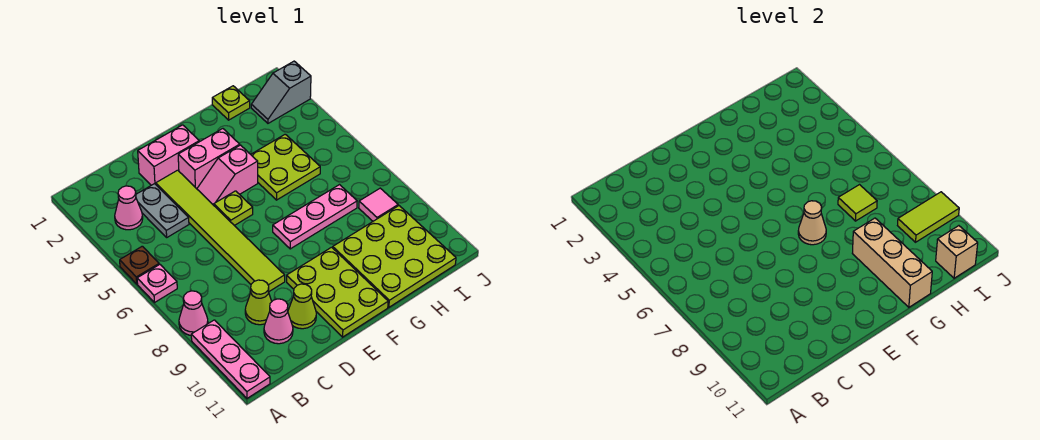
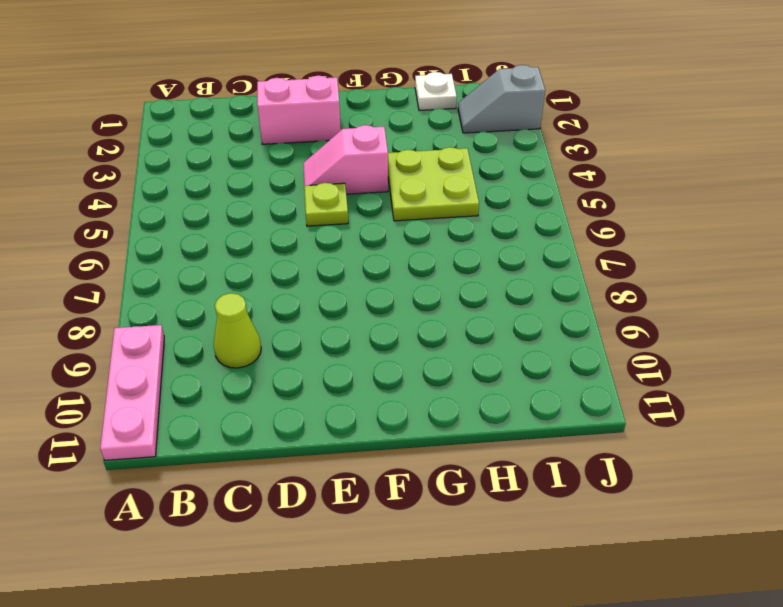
white 1x1 plate [415,72,457,110] -> lime 1x1 plate [212,86,250,120]
none -> brown 1x1 plate [120,246,159,284]
none -> pink 1x1 plate [137,264,177,302]
none -> pink 1x1 cone [179,291,208,335]

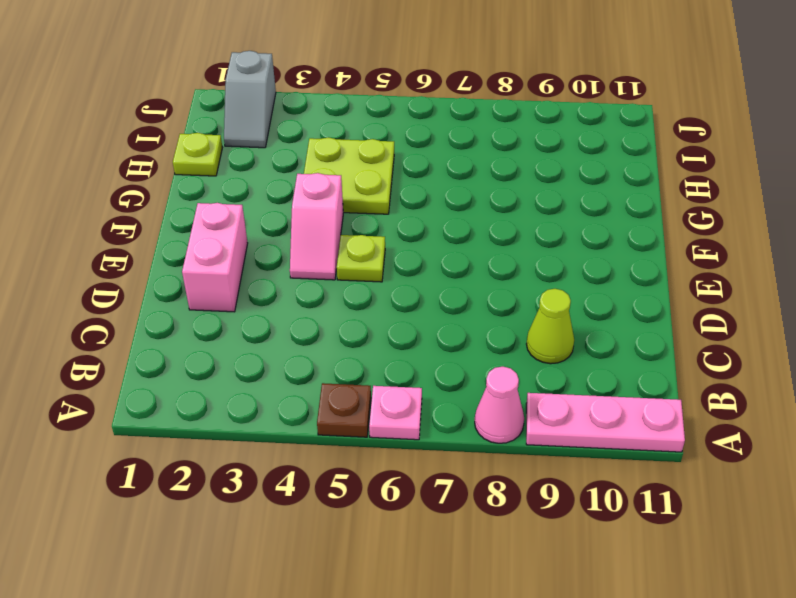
none -> pink 1x1 cone [115,186,143,230]
none -> grey 1x2 plate [136,184,189,237]
none -> pink 1x1 cone [264,299,293,344]

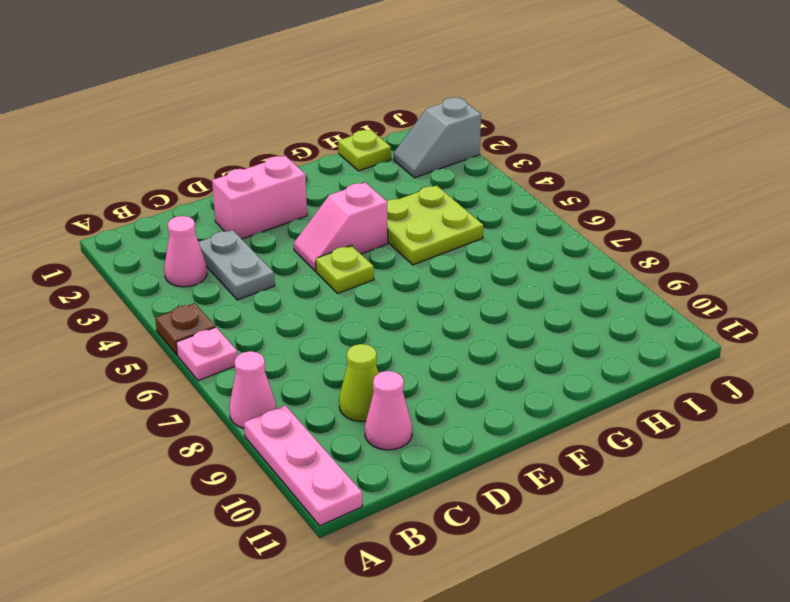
none -> lime 1x6 tile [156,170,285,291]
none -> lime 1x1 cone [288,284,316,329]
none -> pink 1x2 brick [178,129,240,189]

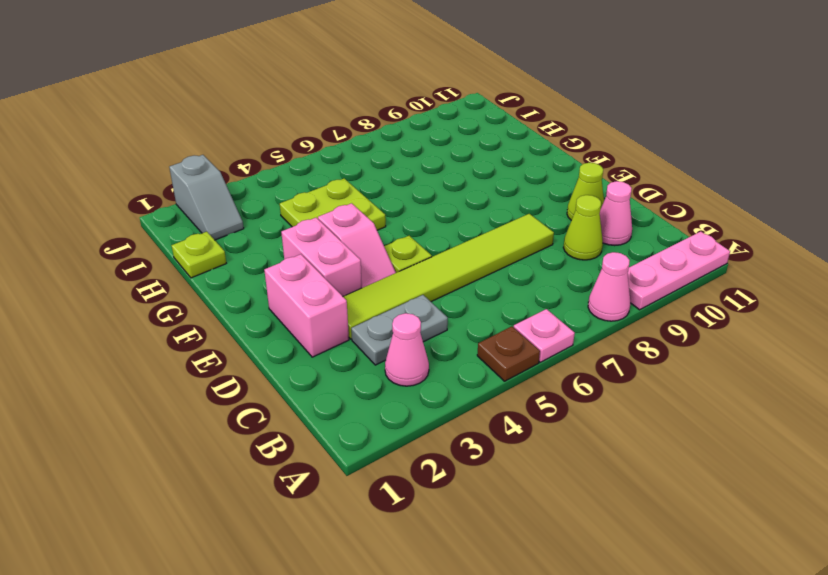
none -> lime 2x3 plate [287,247,388,337]
none -> pink 1x3 plate [273,185,357,249]
none -> lime 3x3 plate [333,206,456,307]

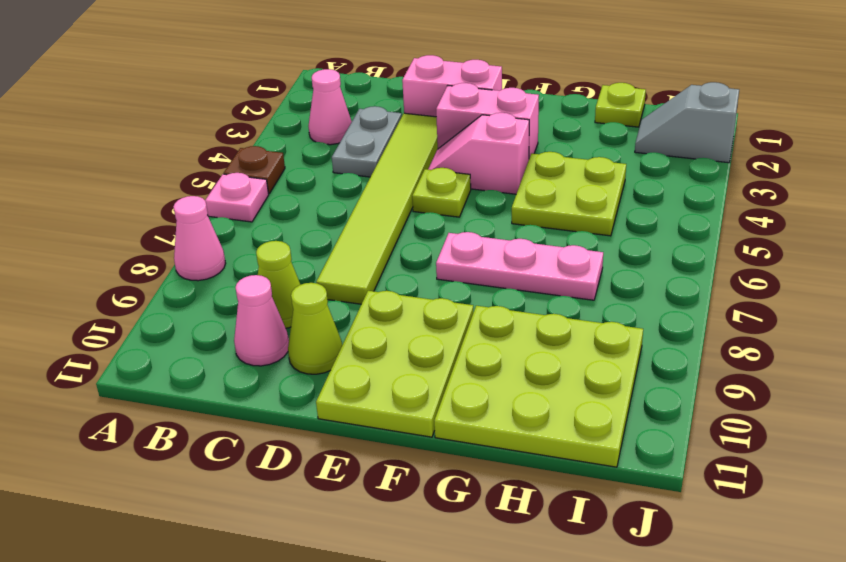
none -> pink 1x3 plate [191,320,270,398]
none -> pink 1x1 tile [359,188,398,221]
none -> tan 1x1 cone [798,201,826,245]

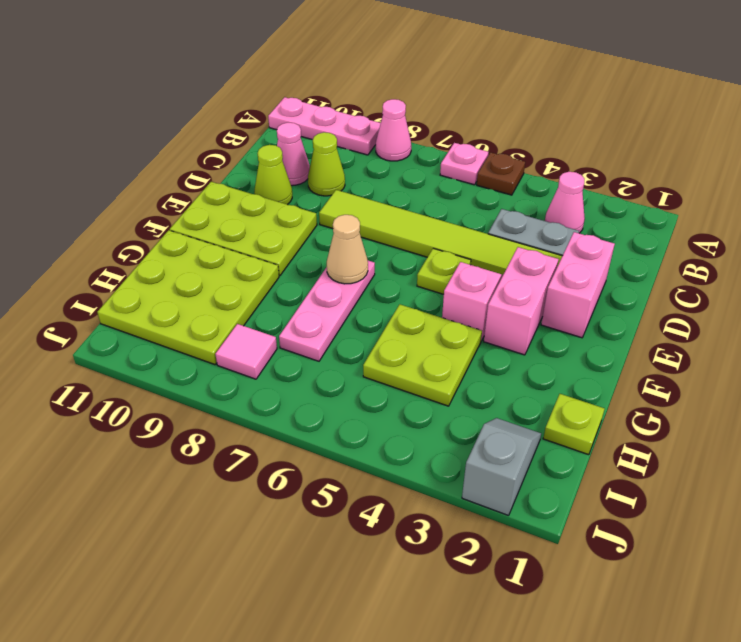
none -> tan 1x3 brick [852,218,932,307]
none -> lime 1x1 tile [838,185,877,221]
none -> lime 1x2 tile [898,192,959,242]

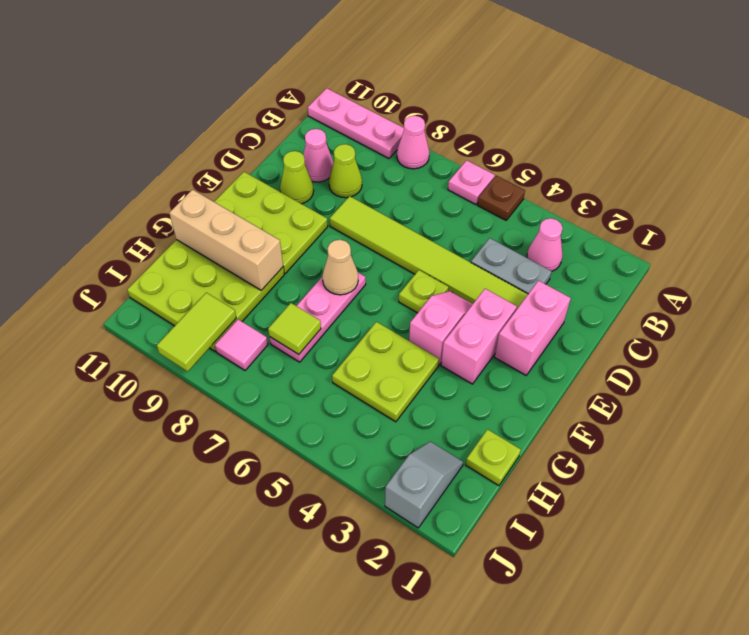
none -> tan 1x1 brick [936,226,978,278]

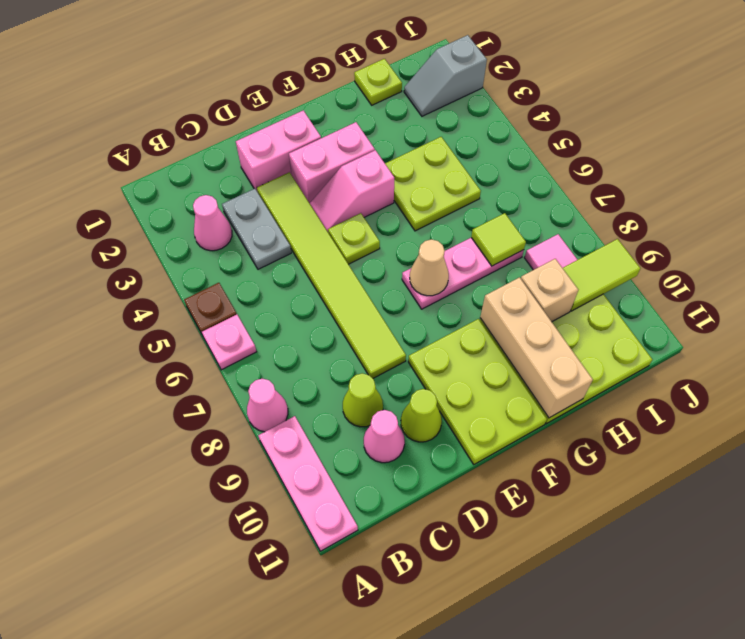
tan 1x1 brick [521,259,578,322] -> tan 1x1 brick moved to [936,226,978,278]

